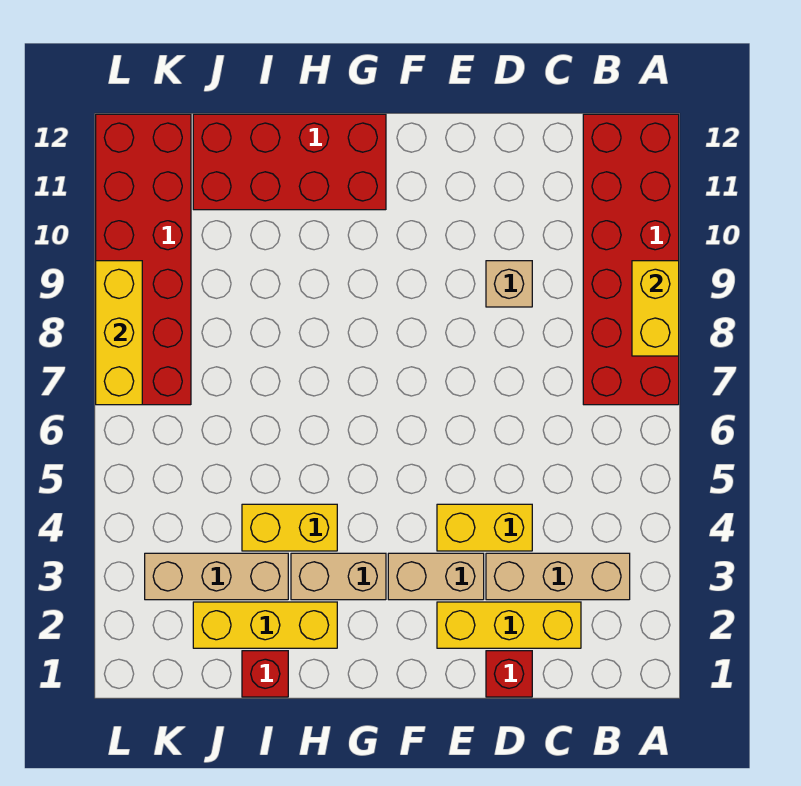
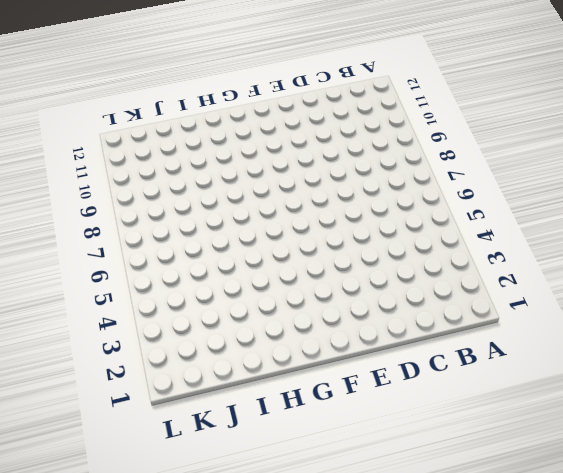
none -> red 2x6 brick [583,114,679,405]
none -> tan 1x3 brick [486,553,630,600]
none -> yellow 1x3 brick [437,602,581,648]

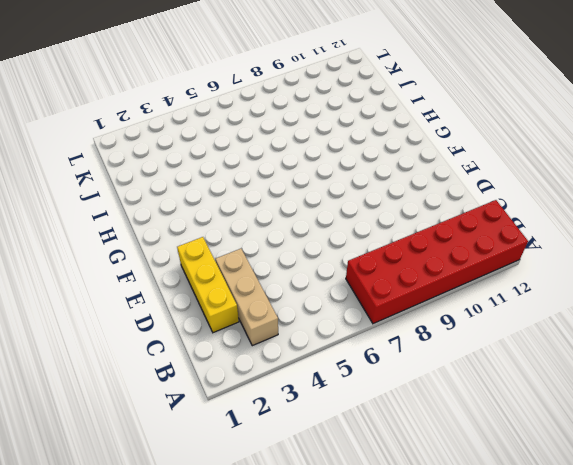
none -> red 1x1 brick [486,651,532,697]
none -> yellow 1x2 brick [437,504,532,551]
none -> tan 1x1 brick [486,261,532,307]

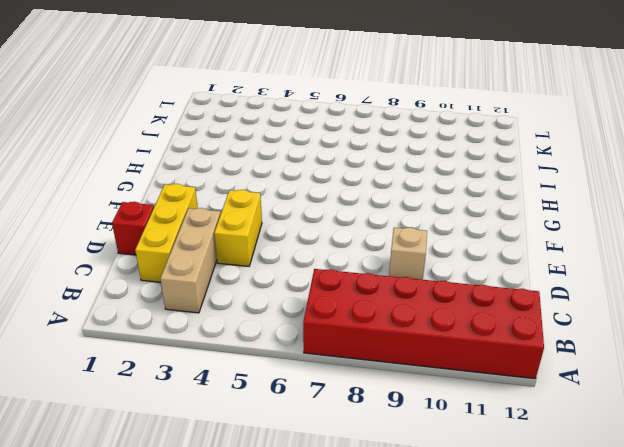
none -> tan 1x2 brick [388,553,484,600]
none -> tan 1x2 brick [291,553,386,600]
none -> red 2x4 brick [193,114,386,210]

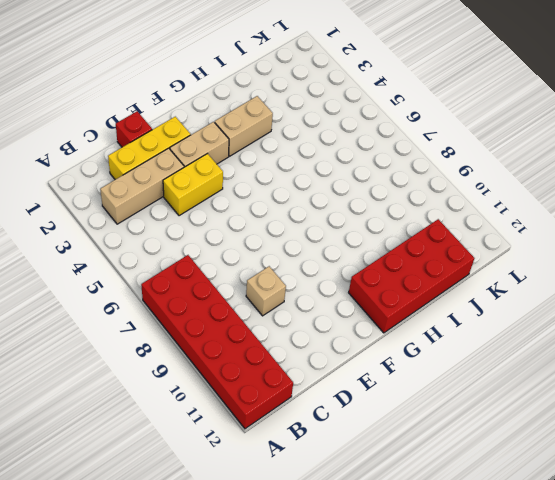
none -> yellow 1x3 brick [193,602,337,648]
none -> yellow 1x2 brick [242,504,337,551]
none -> red 1x1 brick [242,651,288,697]

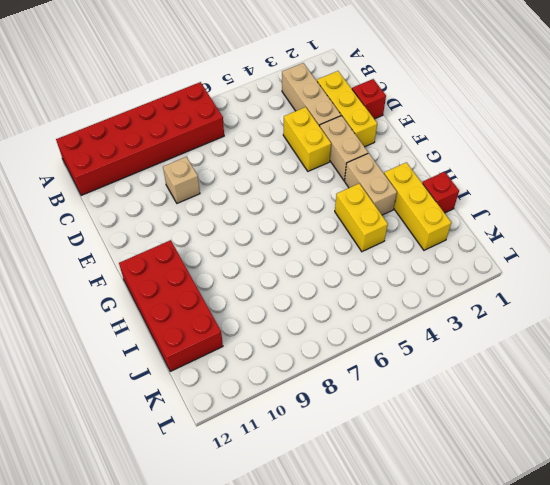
none -> tan 1x3 brick [145,553,288,600]
none -> red 2x6 brick [96,114,191,405]
none -> yellow 1x2 brick [632,261,679,356]

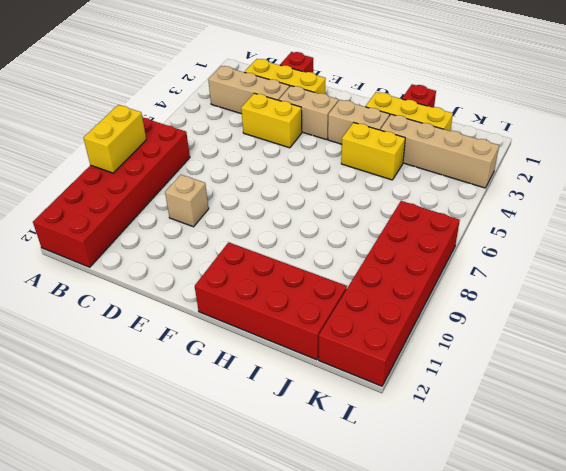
tan 1x4 brick [380,114,499,188] -> tan 1x3 brick [145,553,288,600]
none -> yellow 1x3 brick [96,261,142,405]

